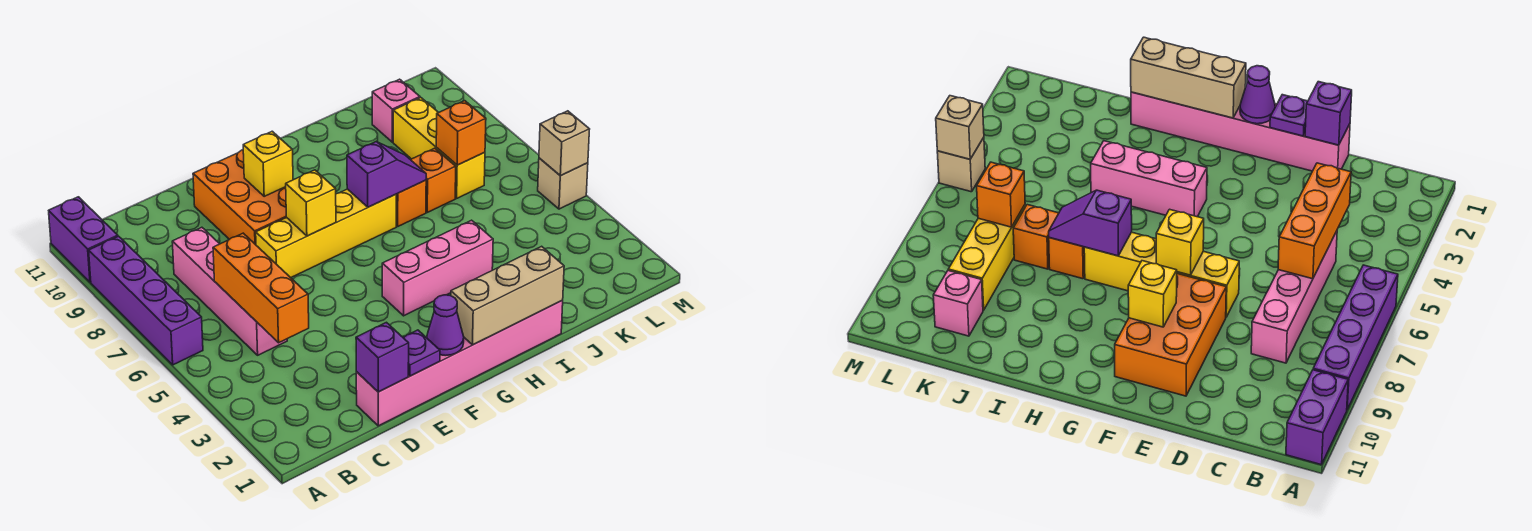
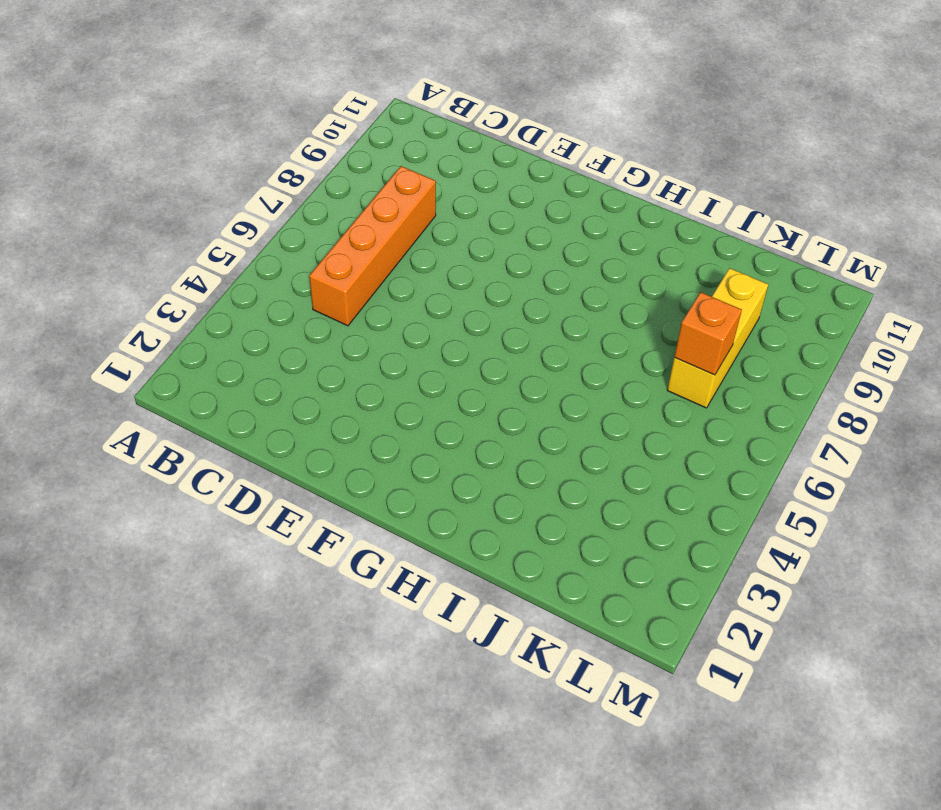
orange 1x4 brick [309,166,436,326] -> pink 1x4 brick [172,227,287,355]
none -> purple 1x4 brick [89,236,203,365]
none -> purple 1x2 brick [49,197,118,282]
none -> pink 1x6 brick [356,300,563,426]

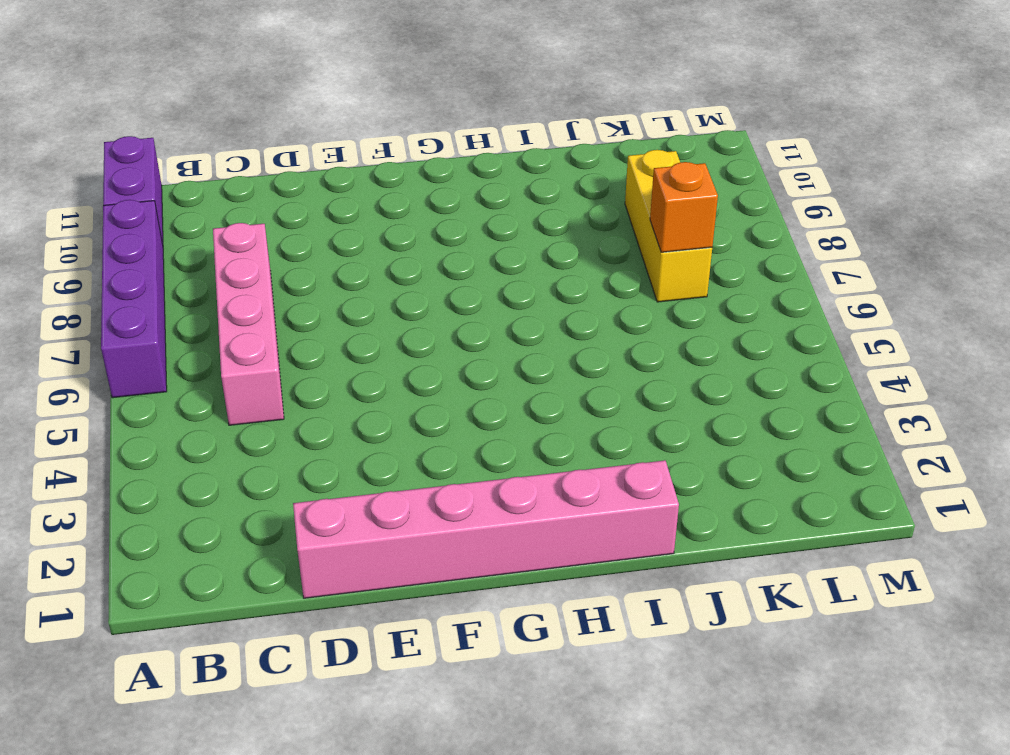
none -> yellow 1x4 brick [256,189,396,278]
none -> orange 2x3 brick [193,150,287,245]
none -> pink 1x3 brick [382,220,493,316]

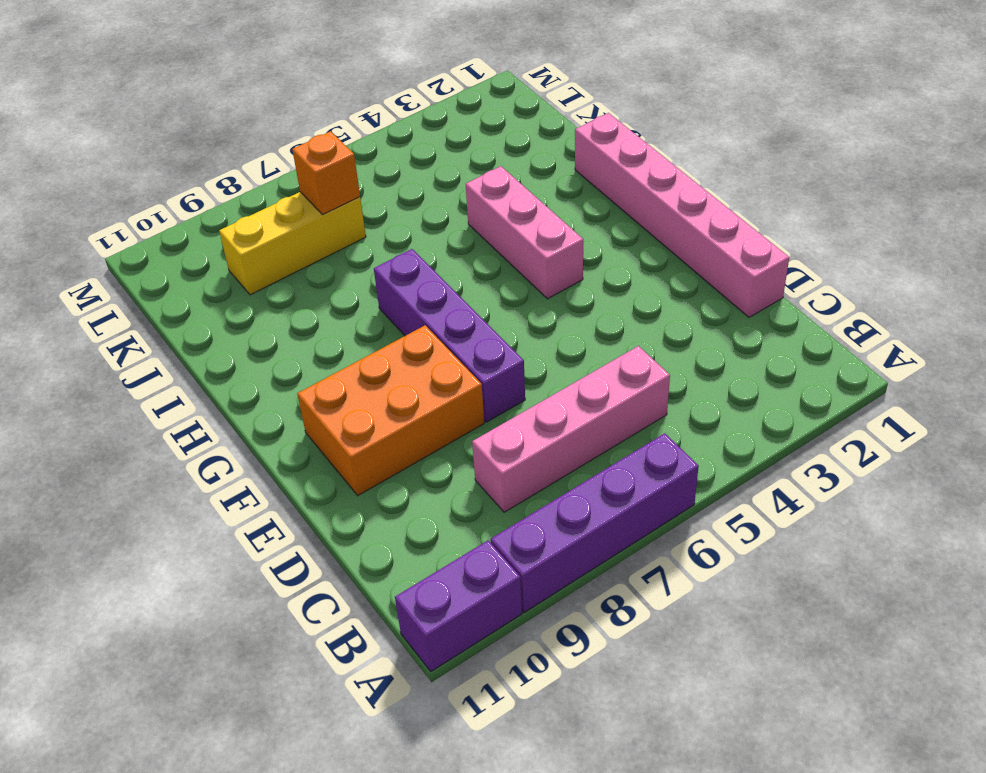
purple 1x4 brick [374,249,525,422] -> yellow 1x4 brick [256,189,396,278]
none -> orange 1x1 brick [396,180,426,226]
none -> orange 1x1 brick [411,148,456,212]
none -> pink 1x1 brick [372,79,420,142]

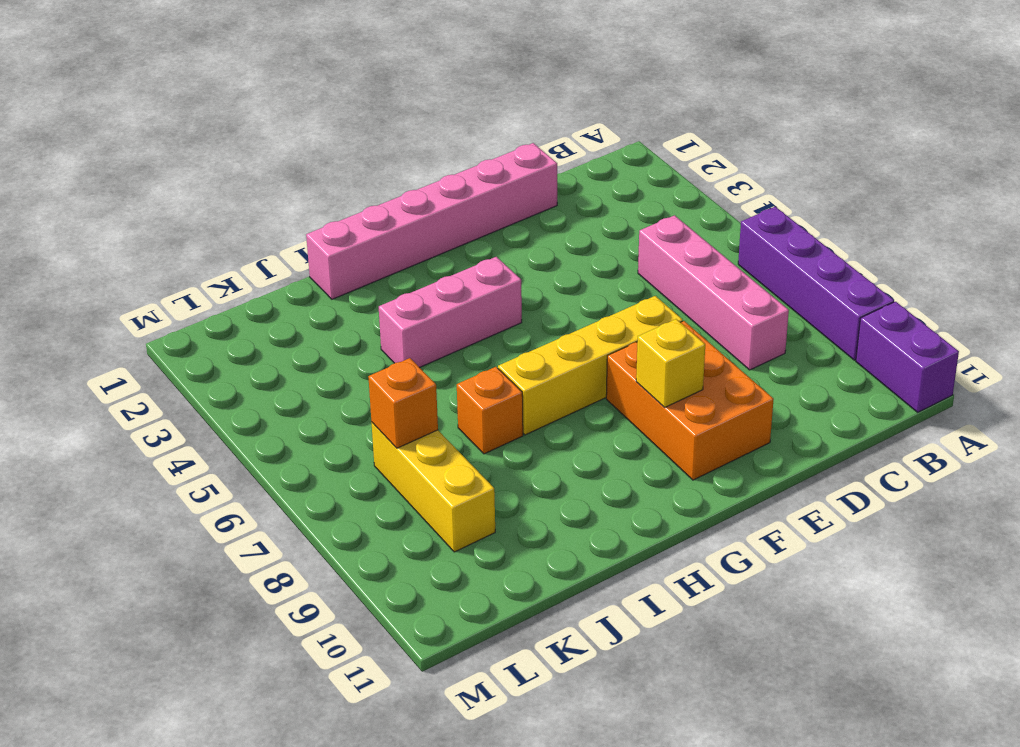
none -> orange 1x1 brick [411,148,456,212]
none -> pink 1x1 brick [372,79,420,142]
none -> tan 1x1 brick [538,158,588,209]

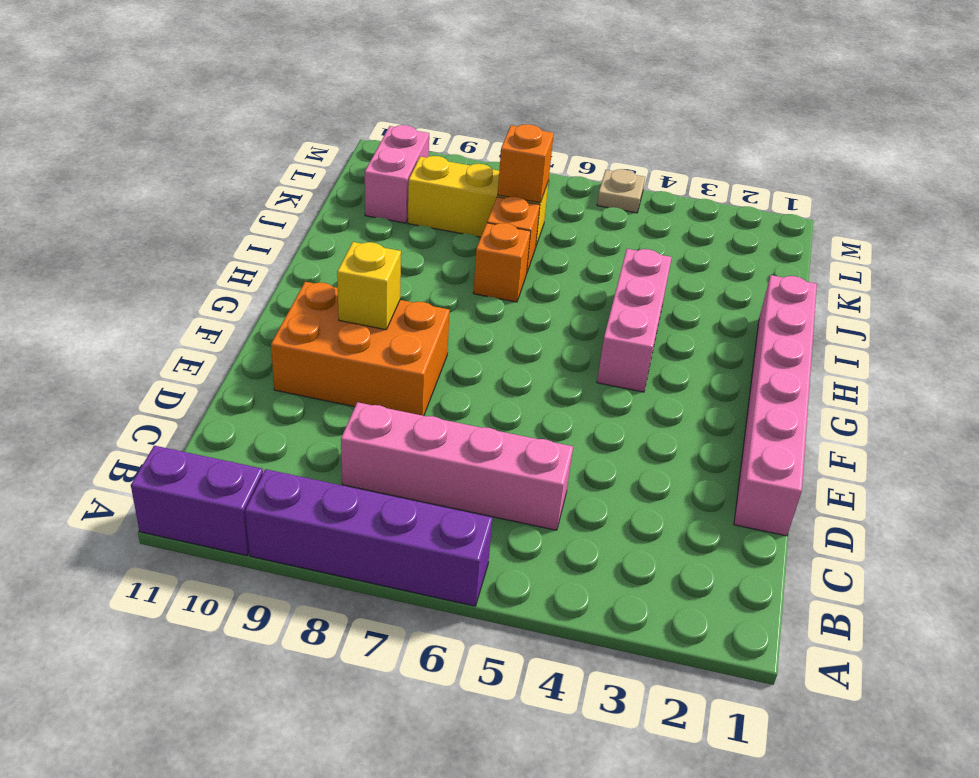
pink 1x2 brick [365,125,429,223] -> pink 1x1 brick [372,79,420,142]
tan 1x1 plate [597,169,645,213] -> tan 1x1 brick [538,158,588,209]
none -> yellow 1x4 brick [256,189,396,278]
none -> orange 1x3 brick [213,233,309,343]
none -> purple 1x1 brick [356,322,409,392]

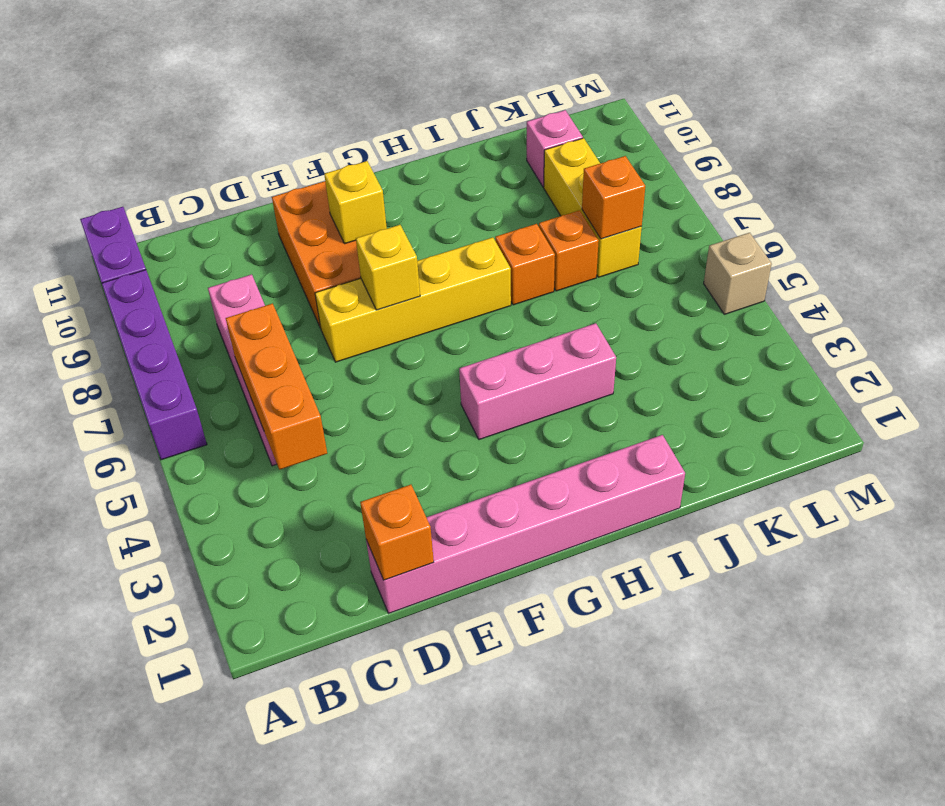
orange 1x1 brick [360,485,434,580] -> purple 1x1 brick [356,322,409,392]
none -> purple 1x1 plate [403,330,440,376]
none -> purple 1x1 cone [427,295,464,356]
none -> tan 1x3 brick [451,246,564,345]

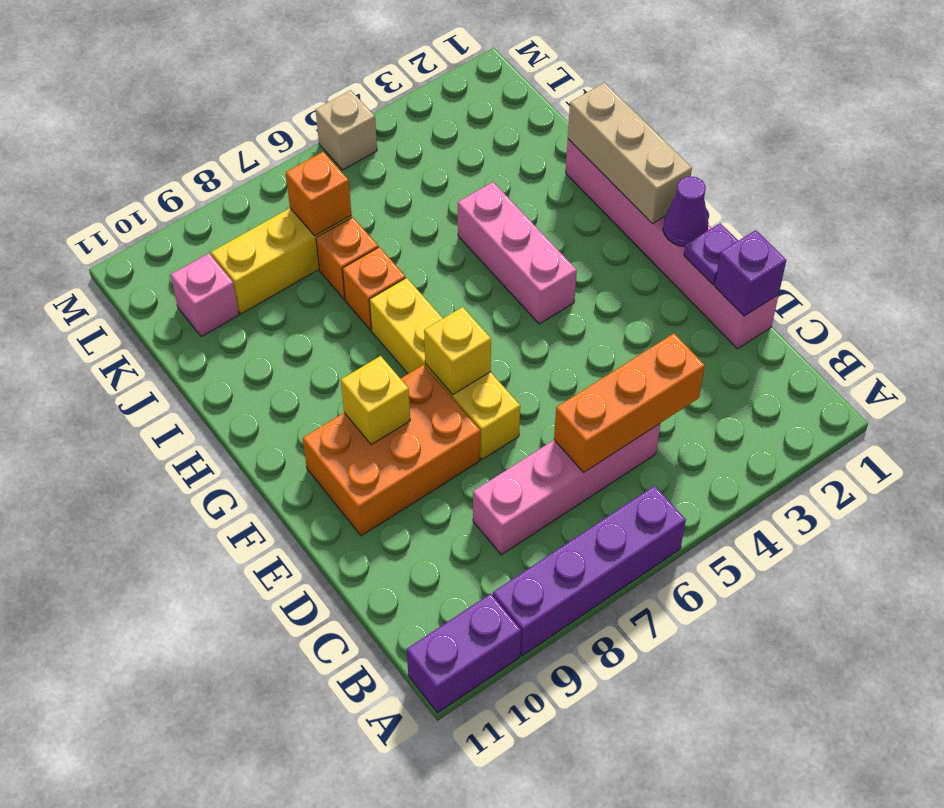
none -> purple 1x2 slope [347,142,426,207]
none -> tan 1x1 brick [539,111,590,176]

